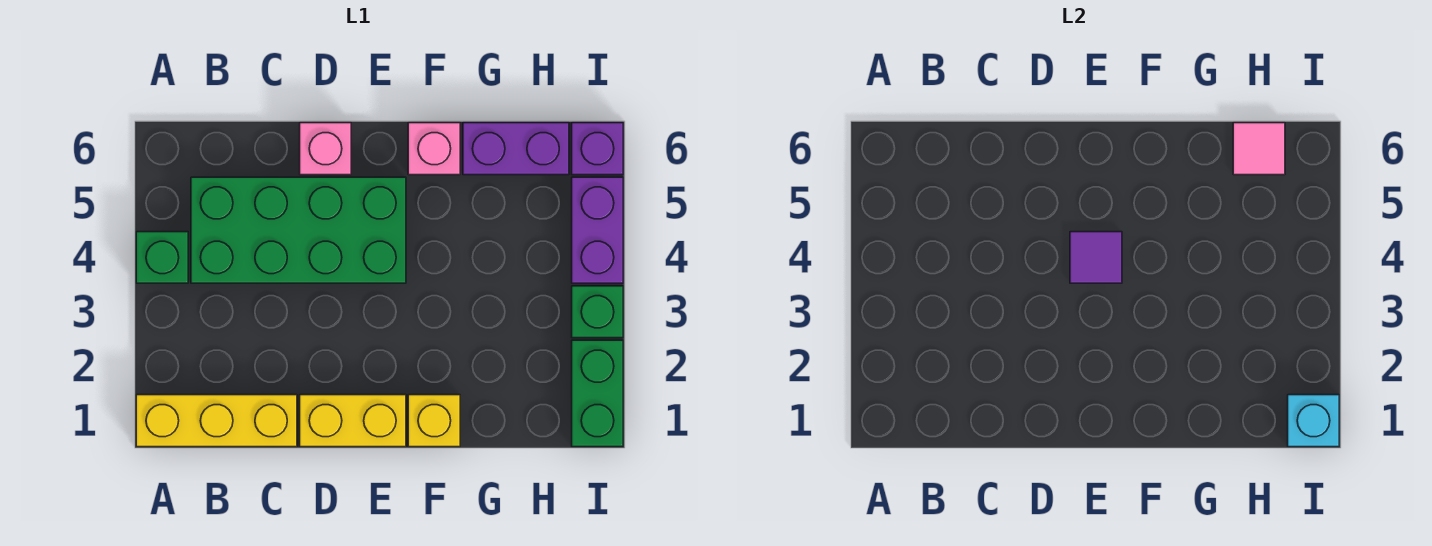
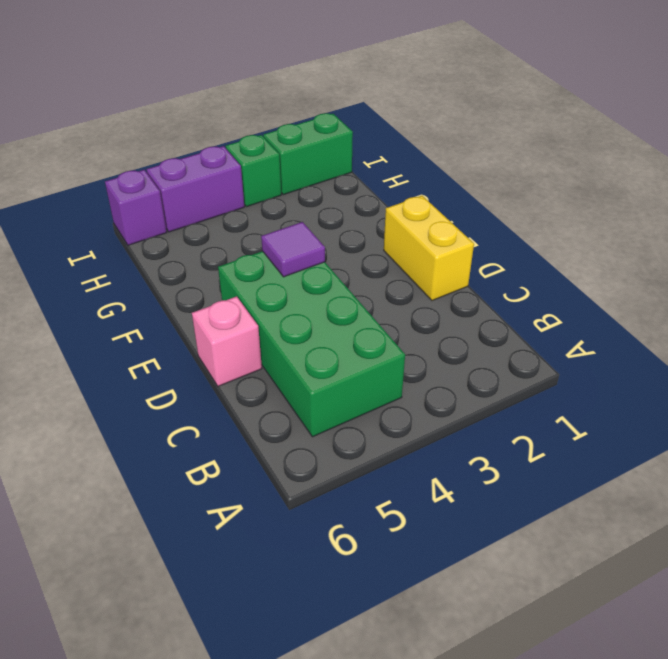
none -> yellow 1x3 brick [136,395,297,447]
none -> green 1x1 brick [136,232,188,283]
none -> yellow 1x1 brick [408,395,460,447]

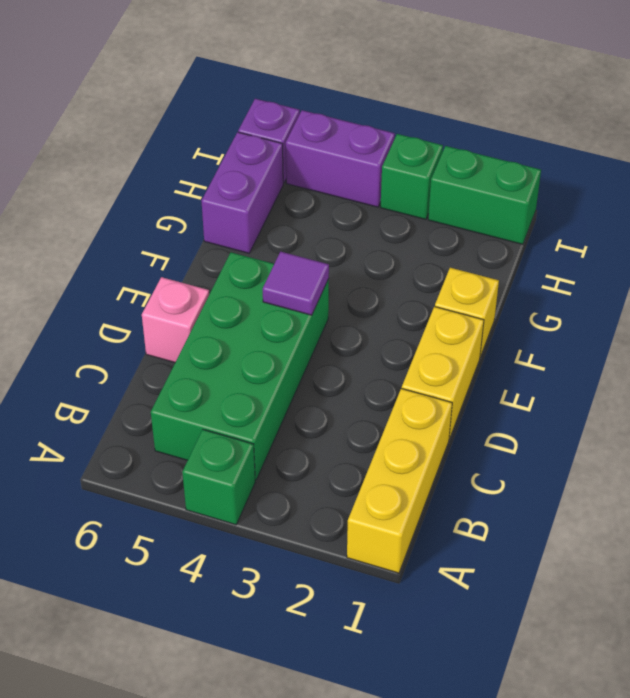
none -> pink 1x1 brick [408,123,460,175]
none -> pink 1x1 tile [1233,123,1285,175]
none -> cyan 1x1 brick [1288,395,1339,447]

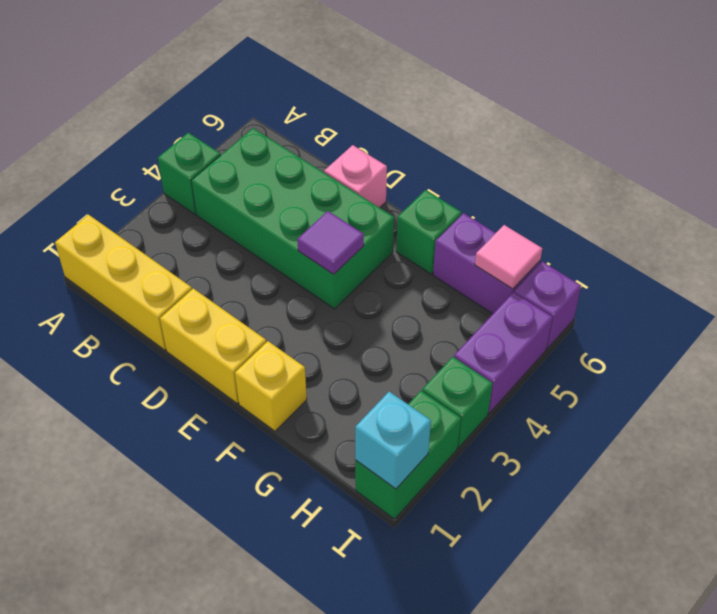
green 1x1 brick [396,190,462,274] -> pink 1x1 brick [408,123,460,175]

